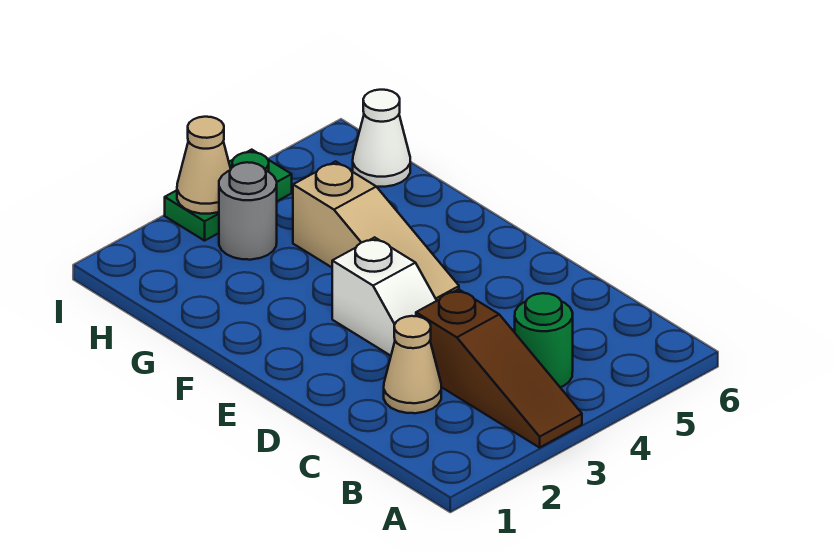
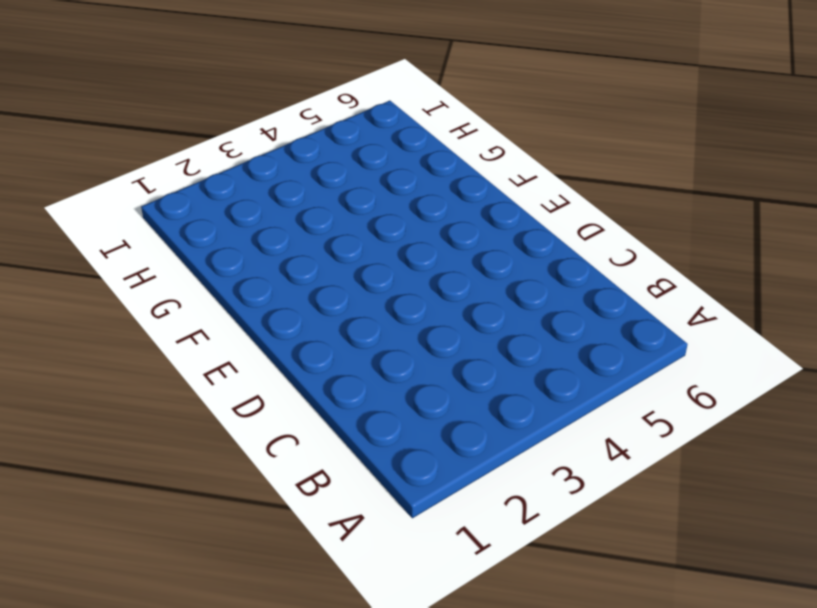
none -> brown 1x3 slope [416,289,582,448]
none -> green 1x1 round brick [515,293,573,387]

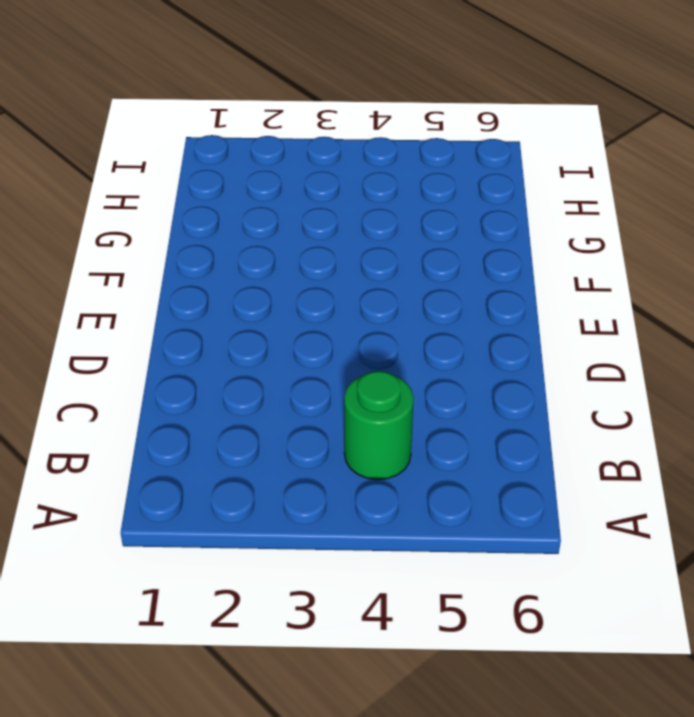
none -> brown 1x3 slope [416,289,582,448]
none -> tan 1x1 cone [384,316,441,413]

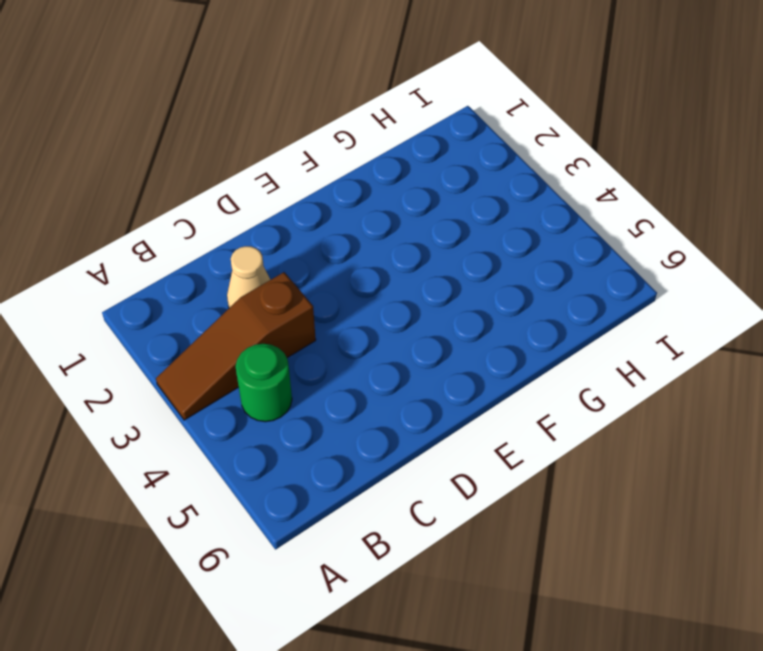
none -> white 1x2 slope [332,237,437,356]
none -> tan 1x3 slope [293,161,459,300]

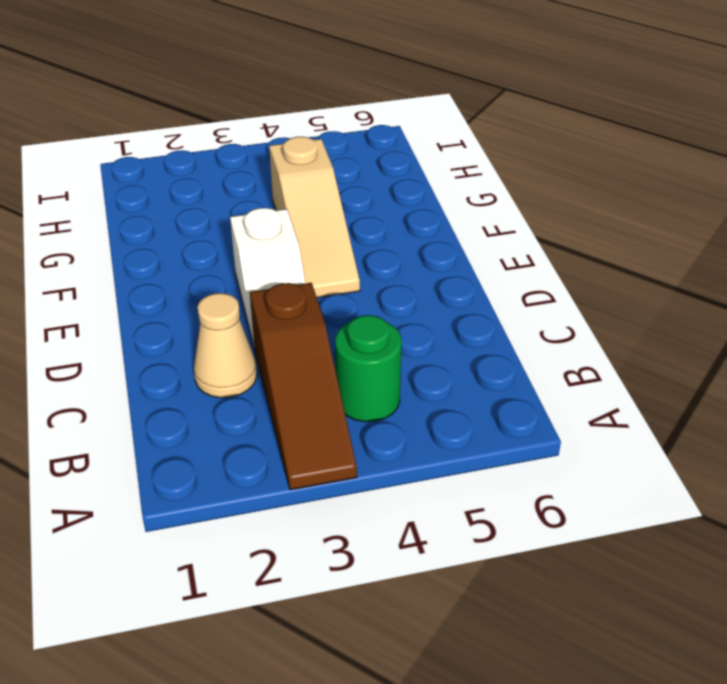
none -> grey 1x1 round brick [219,162,277,260]
none -> white 1x1 cone [353,90,410,187]

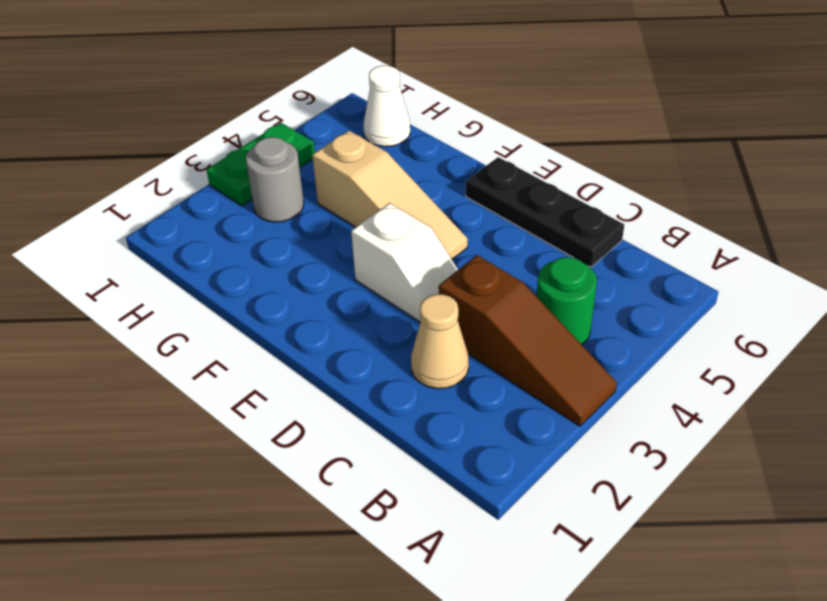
black 1x3 plate [466,157,624,267] -> none
none -> tan 1x1 cone [177,117,231,214]

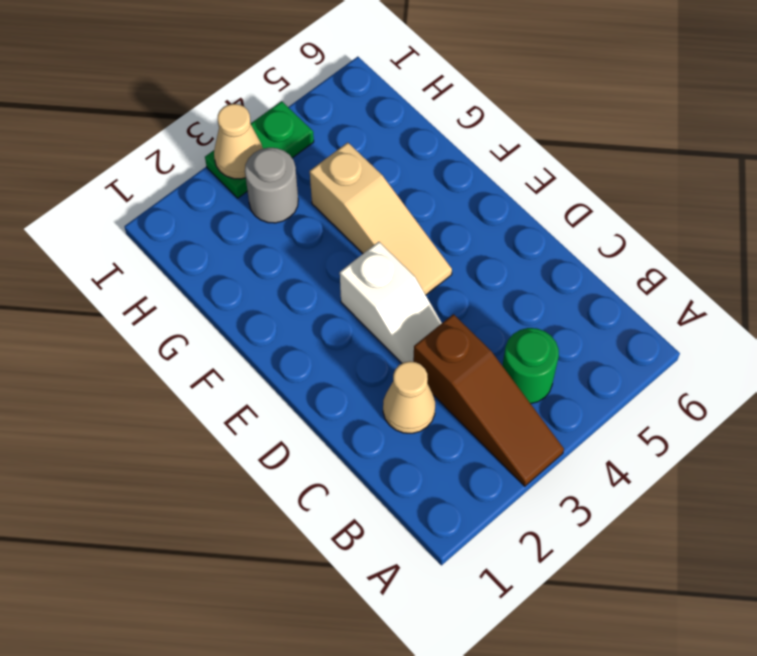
none -> white 1x1 cone [353,90,410,187]

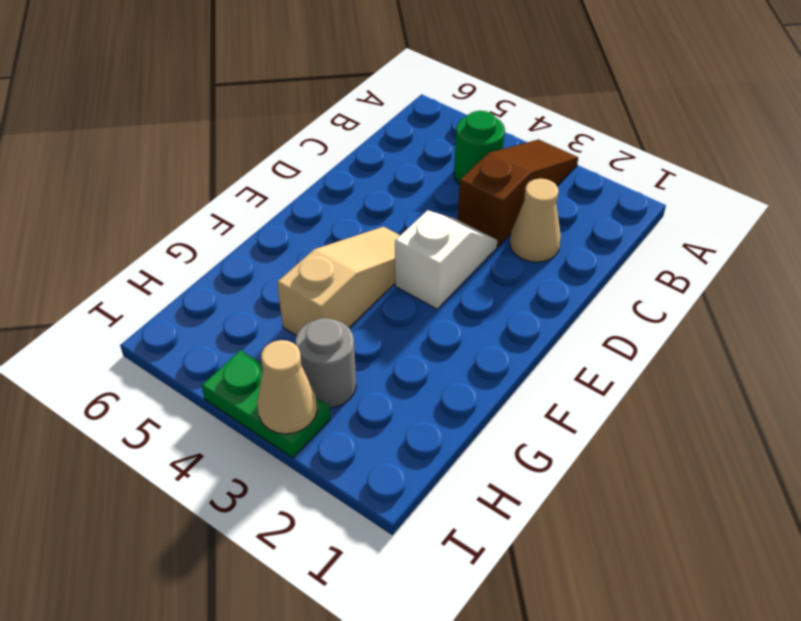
none -> white 1x1 cone [353,90,410,187]

